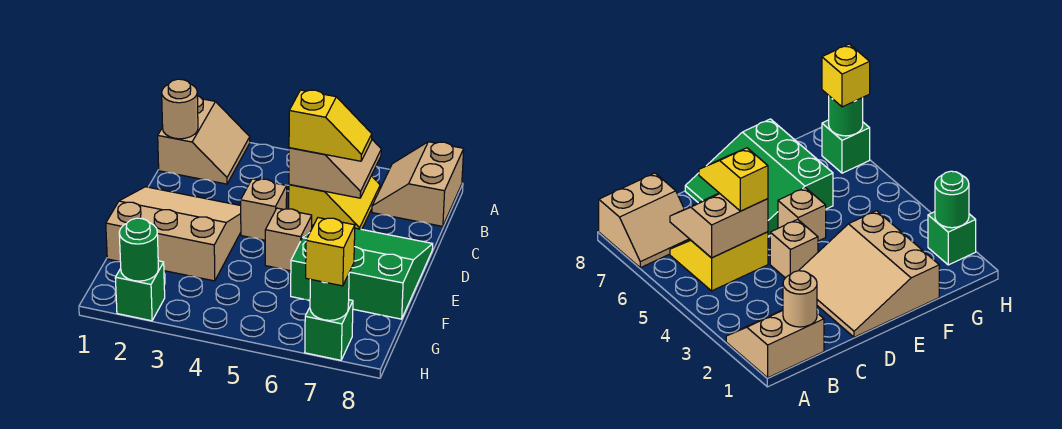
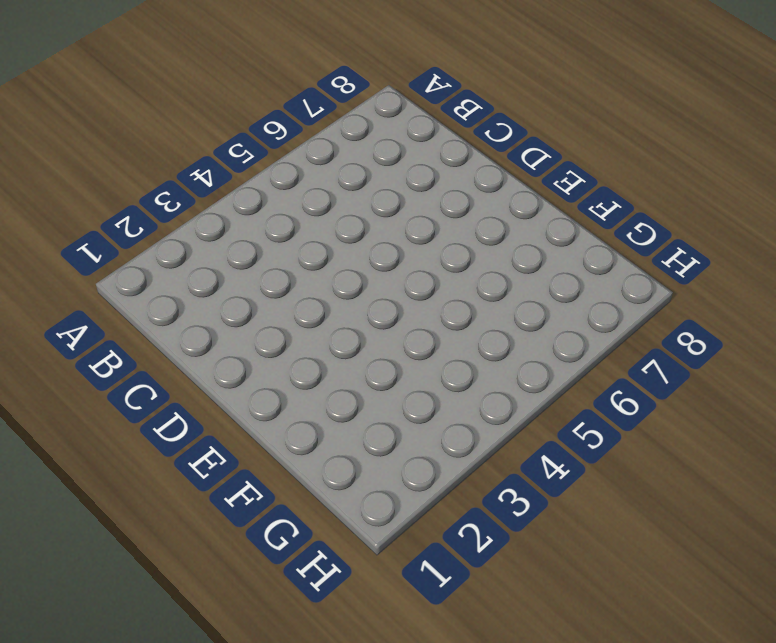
none -> tan 2x2 slope [158,96,250,184]
none -> tan 2x2 slope [372,142,464,226]
none -> yellow 2x2 slope [289,176,380,229]

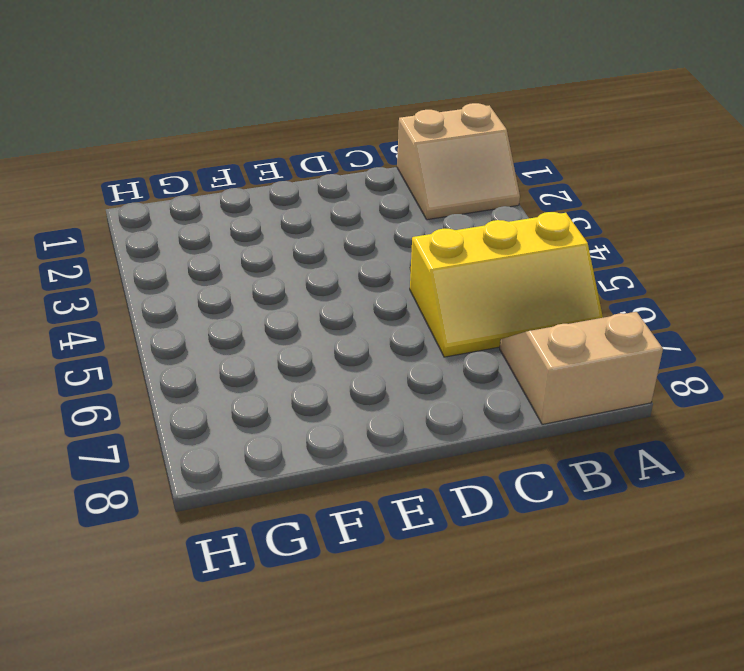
yellow 2x3 slope [410,212,603,357] -> yellow 2x2 slope [289,176,380,229]
none -> tan 3x3 slope [106,187,241,281]
none -> tan 1x1 brick [241,179,287,240]
none -> green 3x3 slope [291,228,433,319]

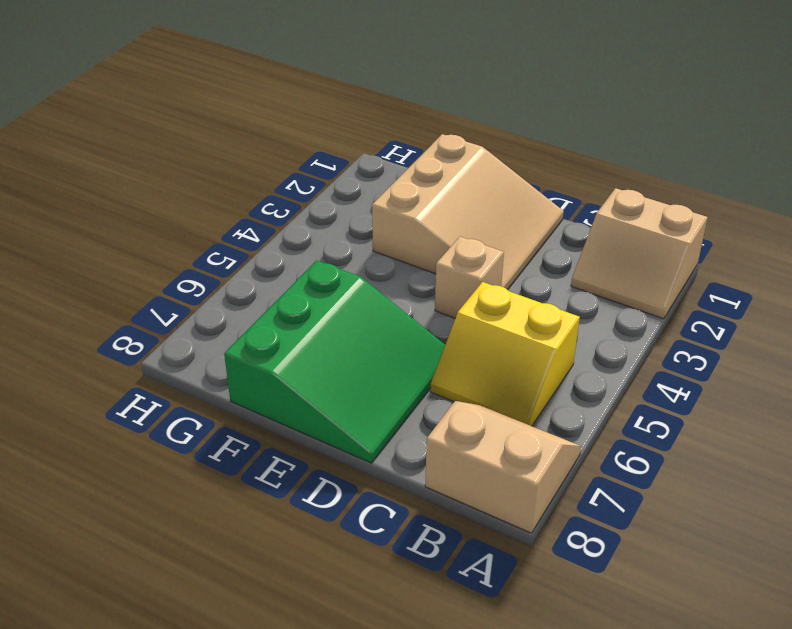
none -> tan 1x1 brick [265,208,312,271]
none -> green 1x1 brick [115,261,165,321]
none -> green 1x1 brick [305,300,353,360]

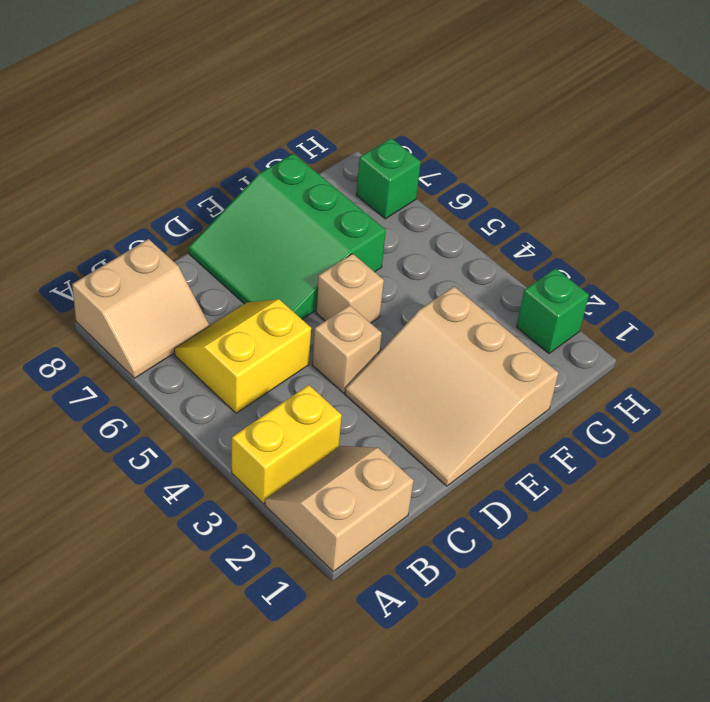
yellow 1x2 brick [232,385,342,504] -> none
none -> tan 1x1 round brick [162,79,198,139]
none -> tan 2x2 slope [289,140,381,198]
none -> green 1x1 round brick [119,218,158,281]

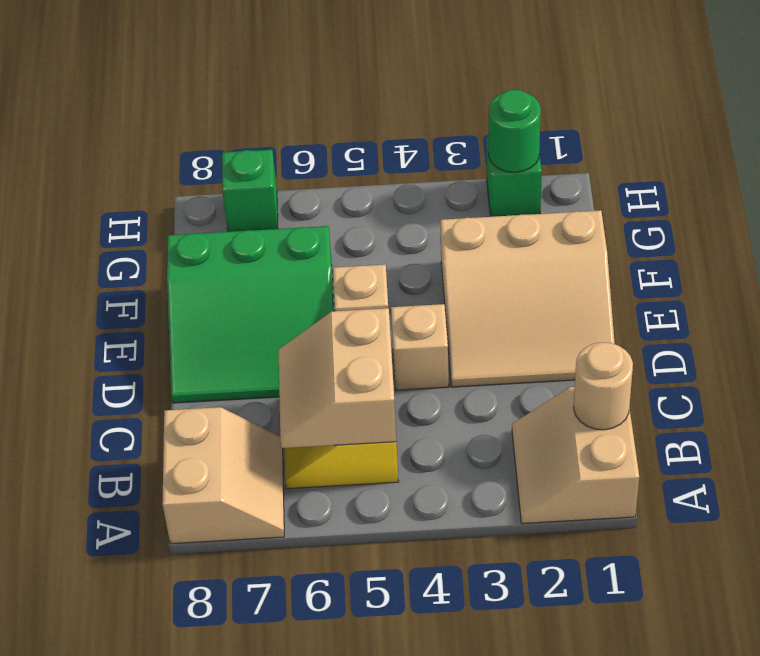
none -> green 1x1 round brick [310,274,349,320]
none -> yellow 1x2 slope [289,90,372,161]
none -> yellow 1x1 brick [306,218,355,286]

